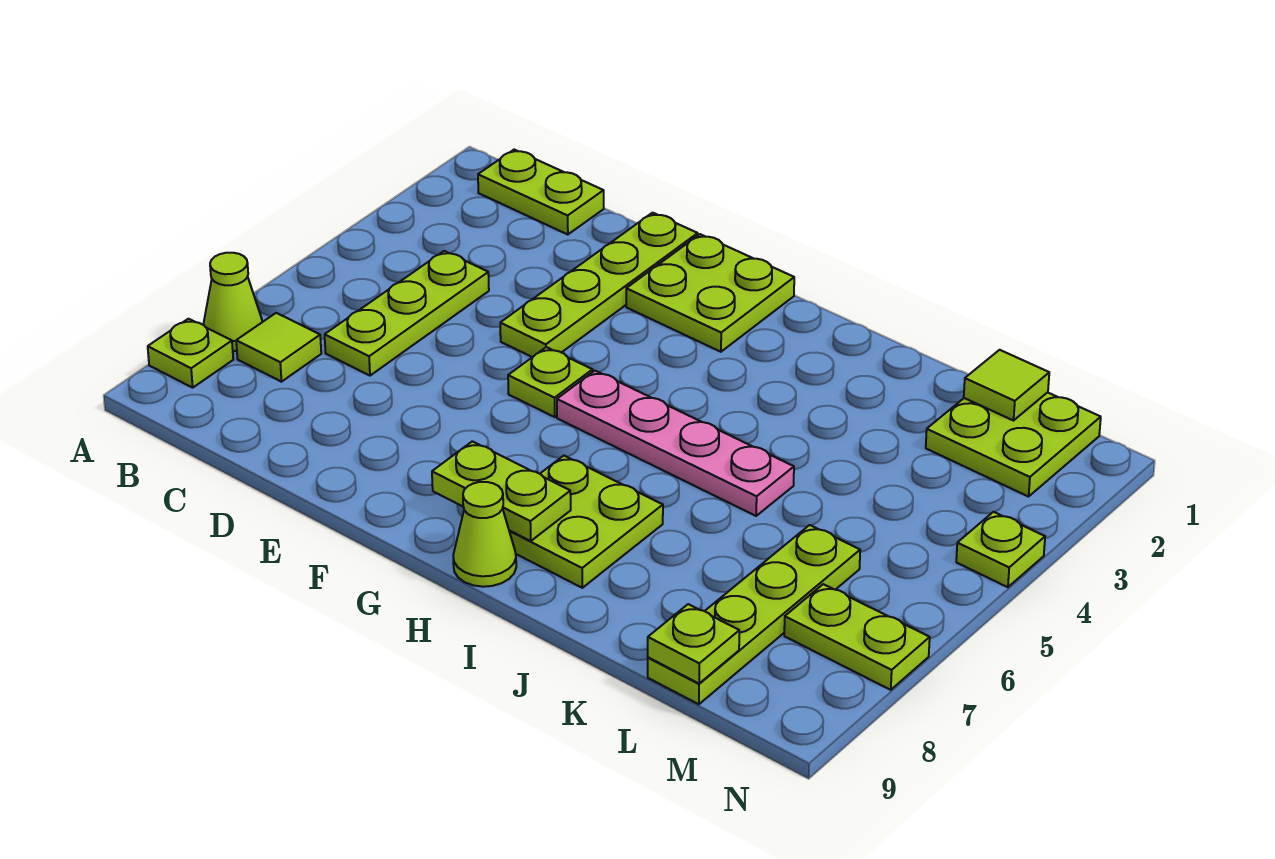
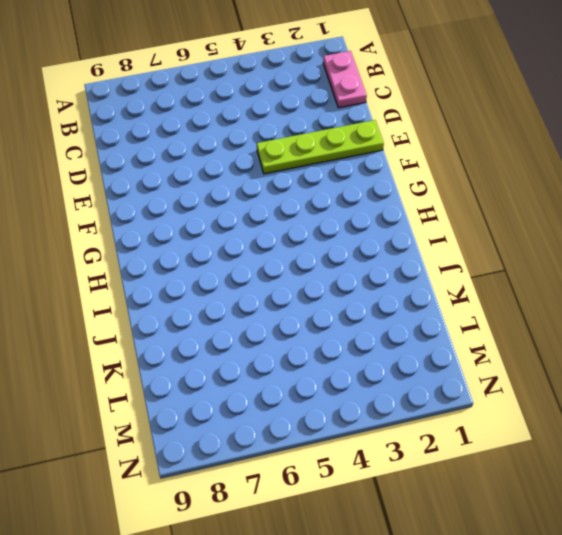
pink 1x2 plate [323,51,367,108] -> lime 1x2 plate [478,150,604,235]
none -> lime 1x1 cone [204,253,262,351]
none -> lime 1x1 plate [148,319,233,388]
none -> lime 1x1 tile [236,313,321,382]

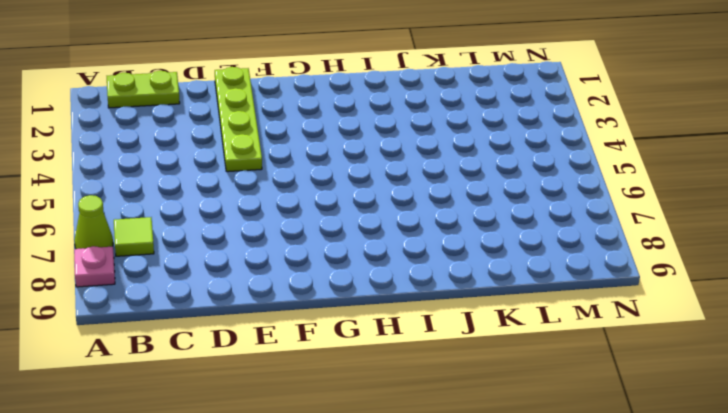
pink 1x1 plate [74,246,115,287] -> lime 1x1 plate [148,319,233,388]
none -> lime 1x3 plate [325,251,489,376]
none -> lime 2x2 plate [626,234,794,352]
none -> lime 1x1 plate [508,347,593,417]

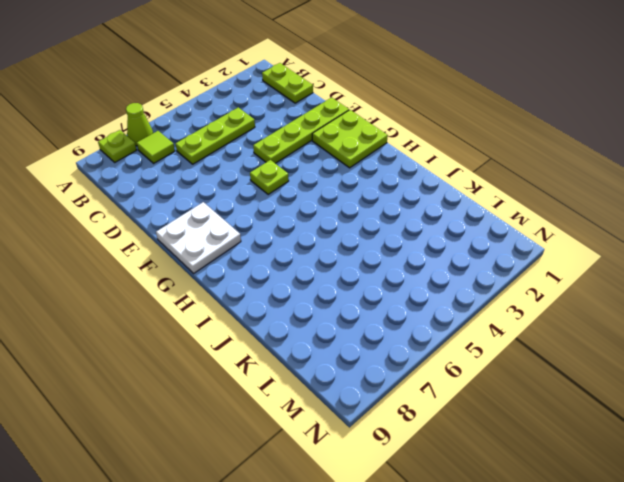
white 2x2 plate [156,202,241,273] -> none
none -> pink 1x4 plate [557,371,794,516]
none -> lime 2x2 plate [509,456,663,588]
none -> lime 1x1 cone [453,482,516,587]

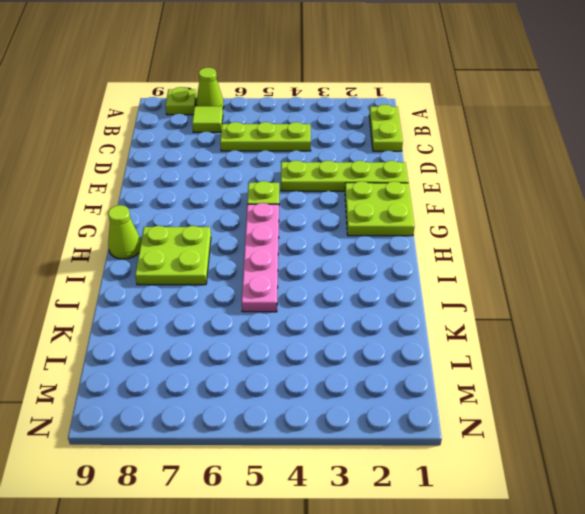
none -> lime 2x2 plate [926,392,1101,497]
none -> lime 1x4 plate [648,525,860,704]
none -> lime 1x2 plate [784,584,930,690]

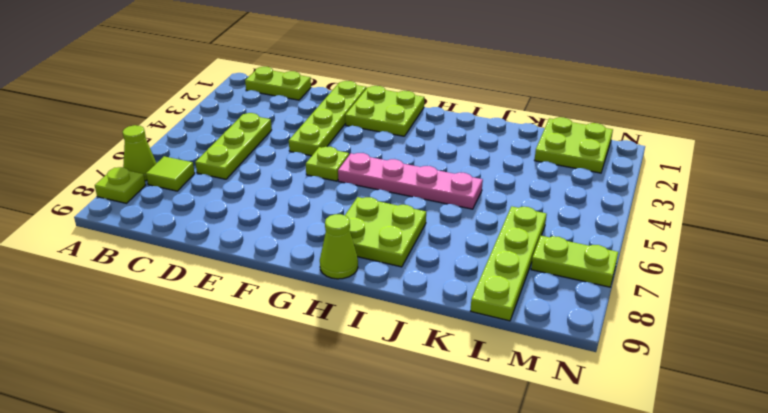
none -> lime 1x1 plate [956,512,1045,587]
none -> lime 1x2 plate [432,441,571,541]
none -> lime 1x1 tile [964,350,1049,421]

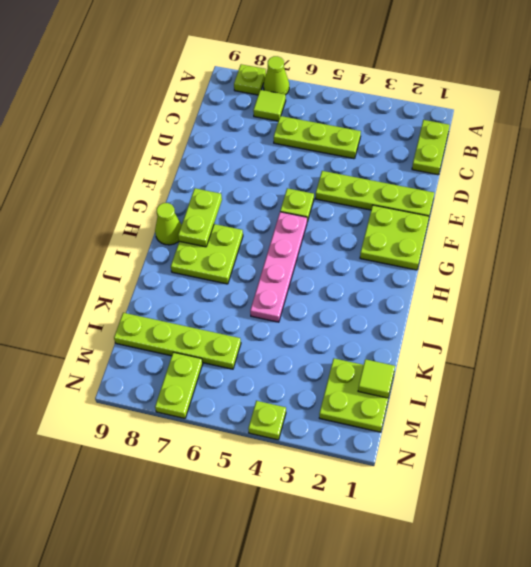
none -> lime 1x1 plate [648,604,739,683]

